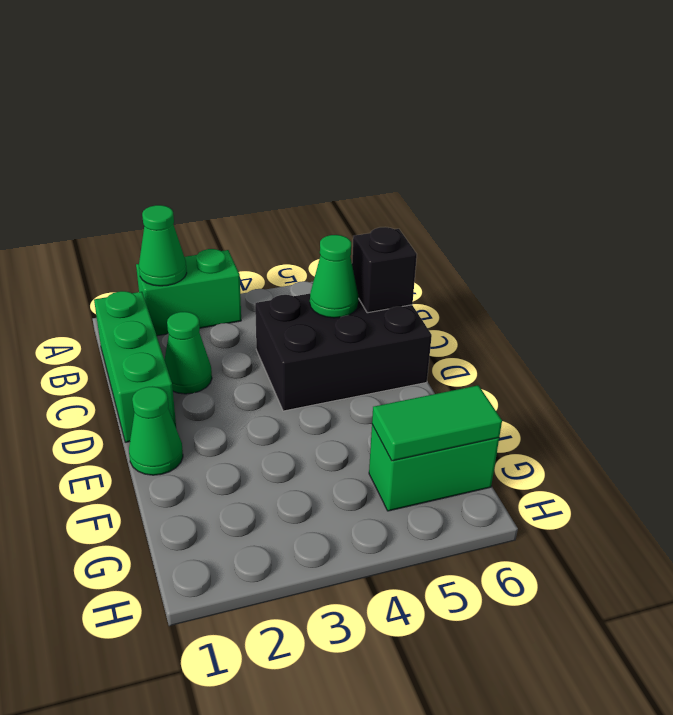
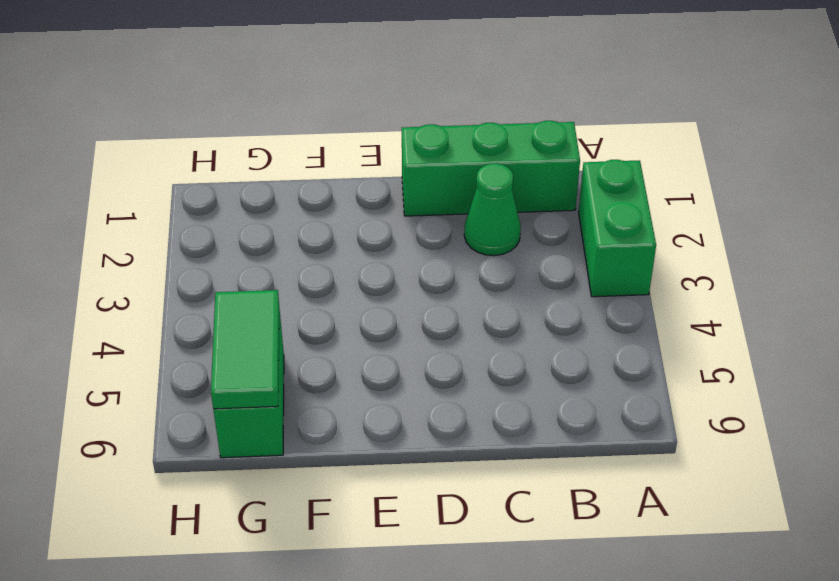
none -> black 2x3 brick [255,294,432,411]
none -> green 1x1 cone [129,386,183,475]

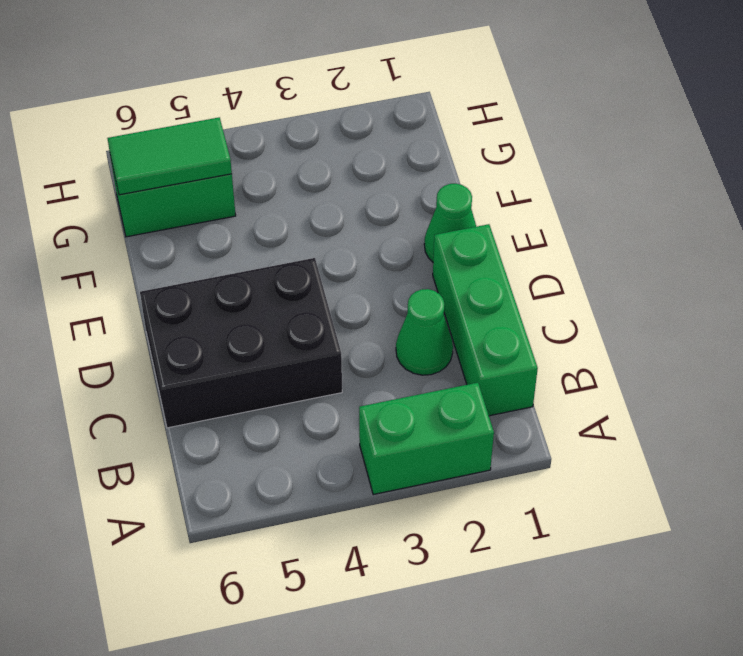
none -> green 1x1 cone [139,205,187,286]
none -> green 1x1 cone [310,235,358,318]

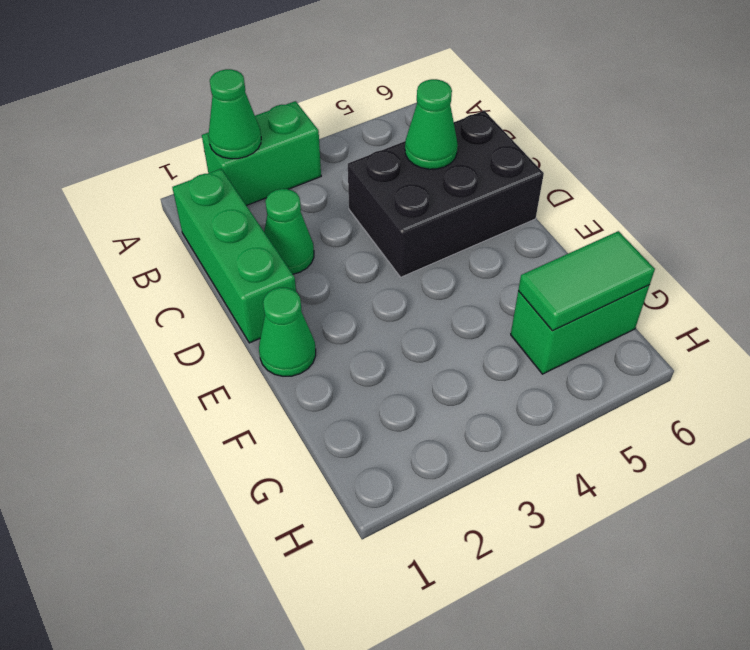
none -> black 1x1 brick [352,227,417,313]

